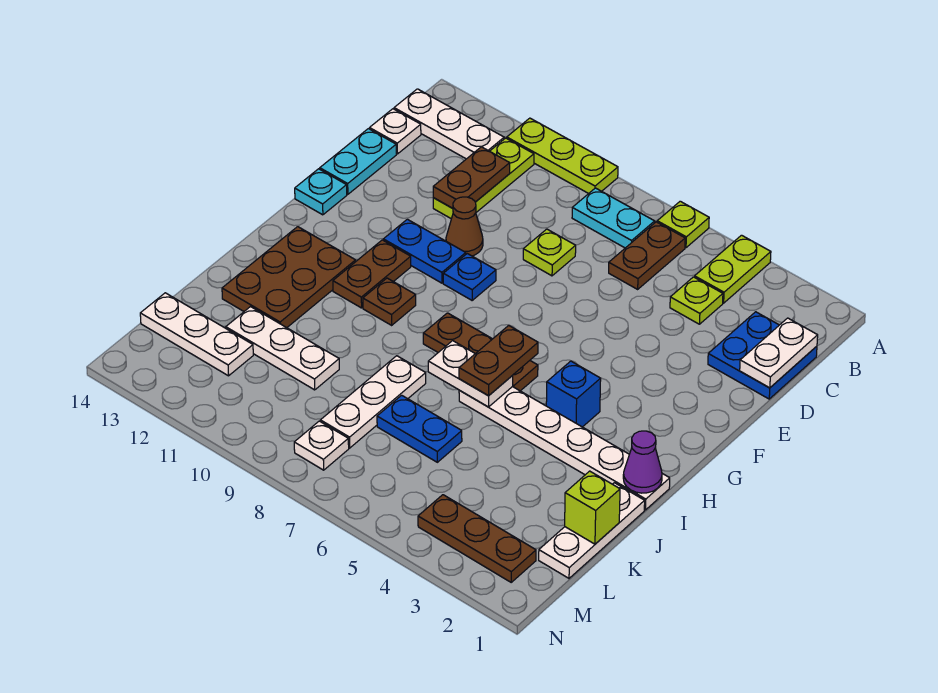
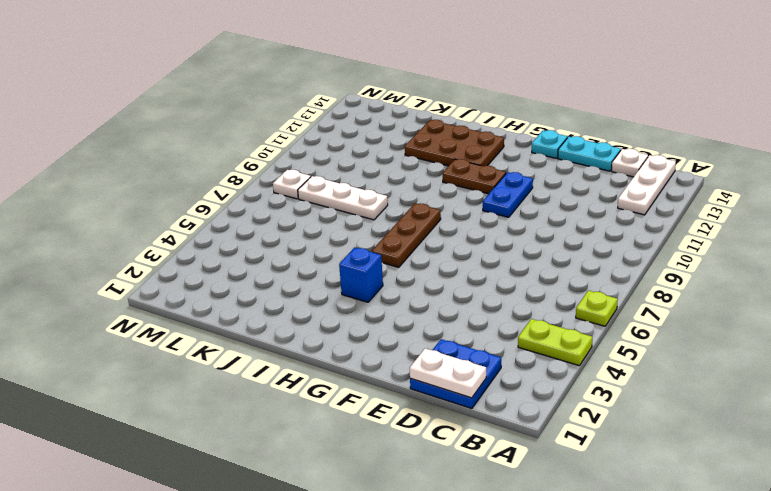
none -> lime 1x3 plate [507,118,618,194]
none -> brown 1x2 plate [609,222,685,289]
none -> cyan 1x2 plate [572,188,655,248]
none -> lime 1x3 plate [433,138,534,219]

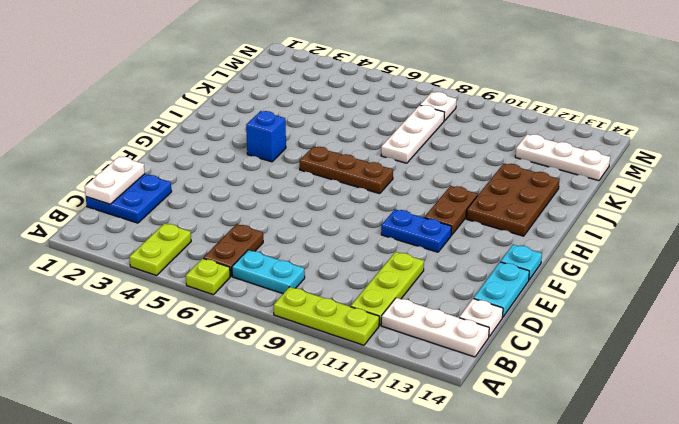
none -> lime 1x1 plate [670,277,723,324]
none -> lime 1x1 plate [523,229,576,276]
none -> brown 1x1 cone [446,197,483,256]
none -> blue 1x1 plate [443,254,496,300]

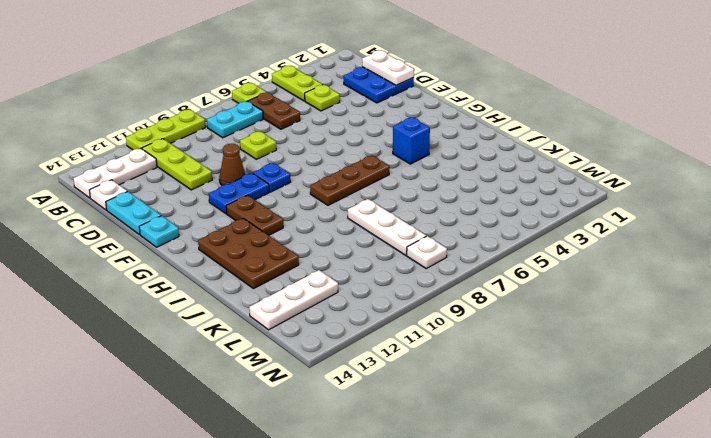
none -> brown 1x1 plate [363,278,416,325]
none -> white 1x6 plate [459,387,670,510]
none -> white 1x3 plate [539,483,645,578]
none -> blue 1x2 plate [377,395,462,462]

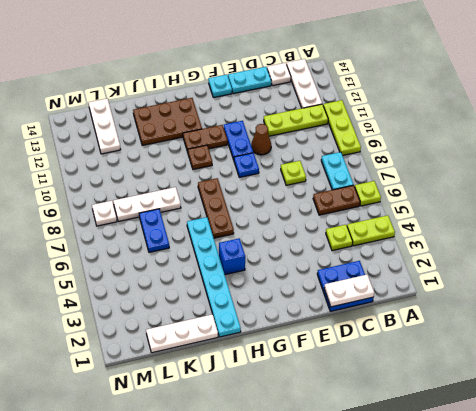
cyan 1x6 plate [187,217,241,337] -> white 1x6 plate [459,387,670,510]
none -> white 1x3 plate [226,307,339,390]
none -> brown 1x3 plate [418,495,536,582]
none -> brown 1x2 plate [433,147,510,208]
none -> purple 1x1 cone [623,431,662,493]

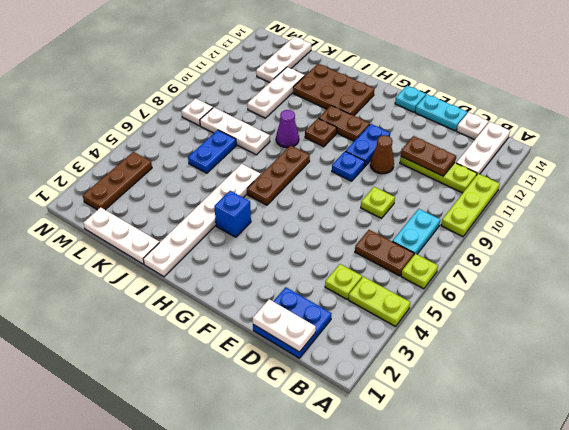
purple 1x1 cone [276,110,299,148] -> purple 1x1 cone moved to [623,431,662,493]
none -> white 1x2 plate [428,341,513,407]
none -> lime 1x1 brick [565,471,620,544]
none -> brown 1x2 plate [459,326,538,396]

